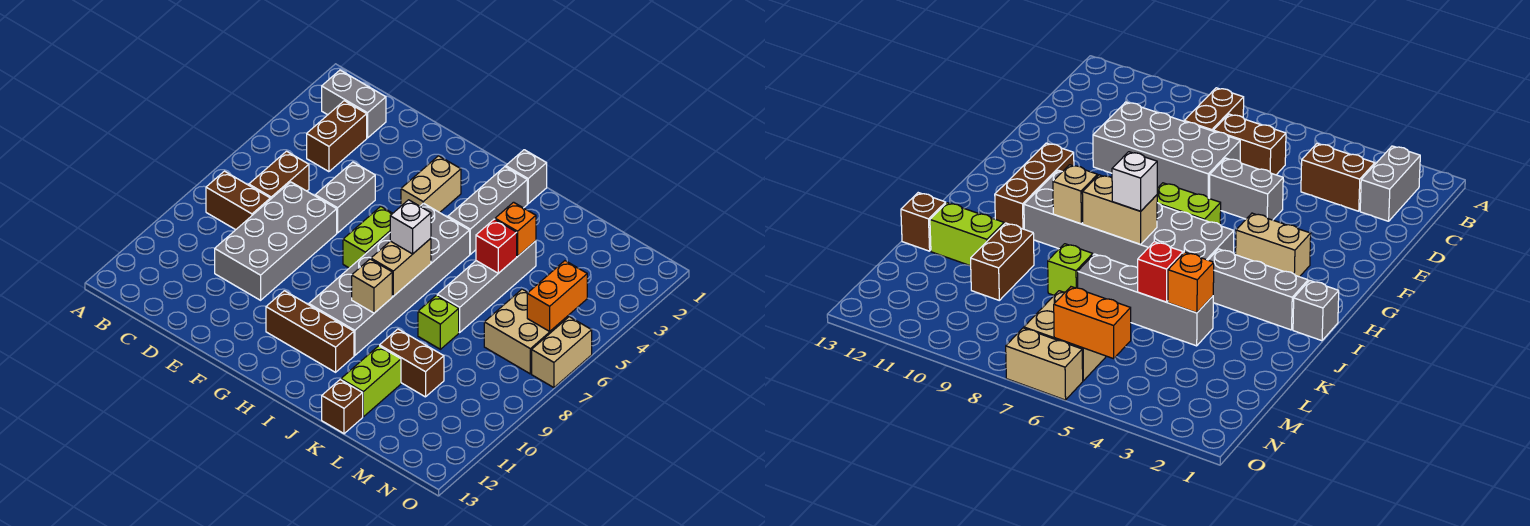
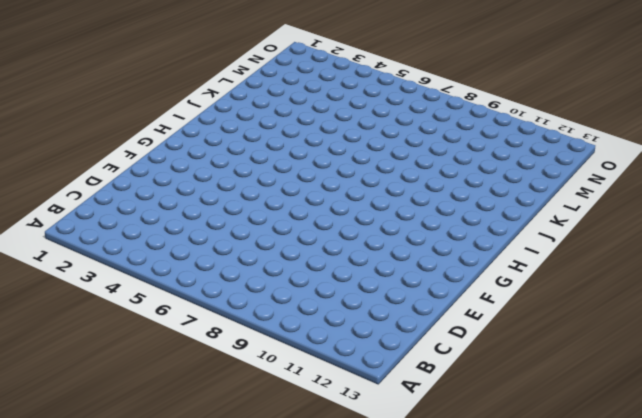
none -> grey 1x2 brick [322,70,386,138]
none -> brown 1x2 brick [206,171,270,230]
none -> brown 1x2 brick [307,101,367,172]

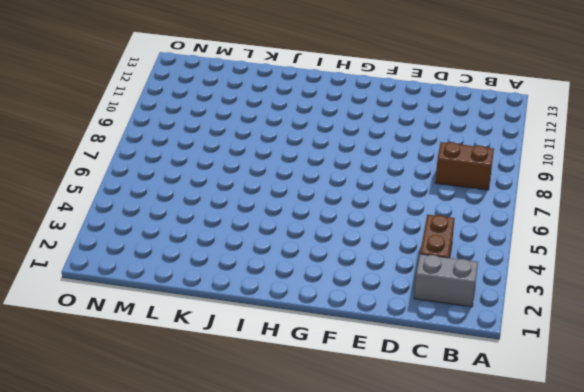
none -> brown 1x2 brick [249,151,309,199]
none -> grey 2x4 brick [215,182,337,300]
none -> grey 1x2 brick [315,162,375,233]

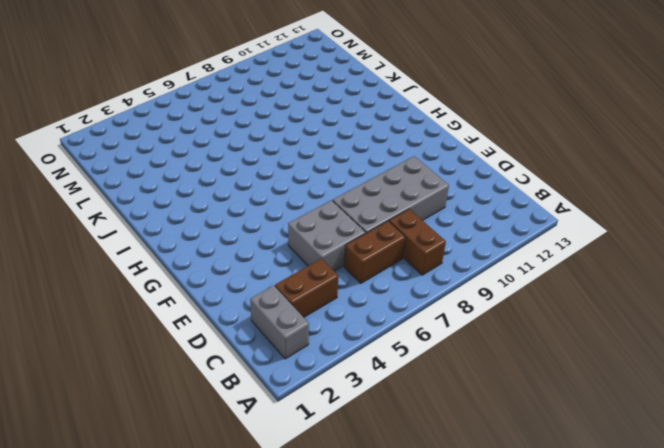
grey 2x2 brick [288,200,366,271] -> grey 1x2 brick [315,162,375,233]
none -> tan 1x2 brick [401,156,461,213]
none -> lime 1x2 brick [343,206,393,268]
none -> brown 1x3 brick [266,291,354,372]

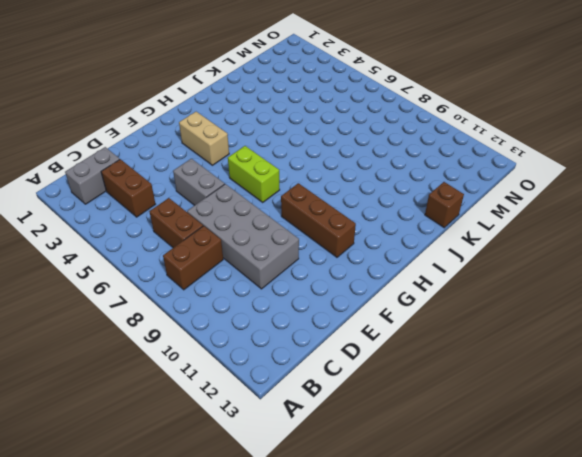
brown 1x3 brick [281,183,356,257] -> brown 1x3 brick turned to [266,291,354,372]
none -> grey 2x6 brick [309,203,470,356]
none -> grey 1x1 brick [506,150,547,204]
none -> grey 1x3 brick [448,167,527,254]

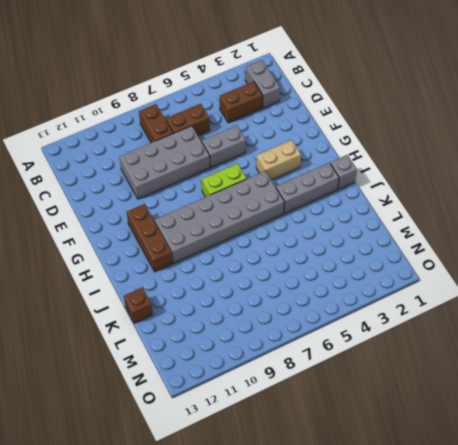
none -> grey 1x4 brick [437,241,536,332]
none -> lime 1x1 brick [418,295,459,349]
none -> brown 1x2 brick [380,329,444,397]

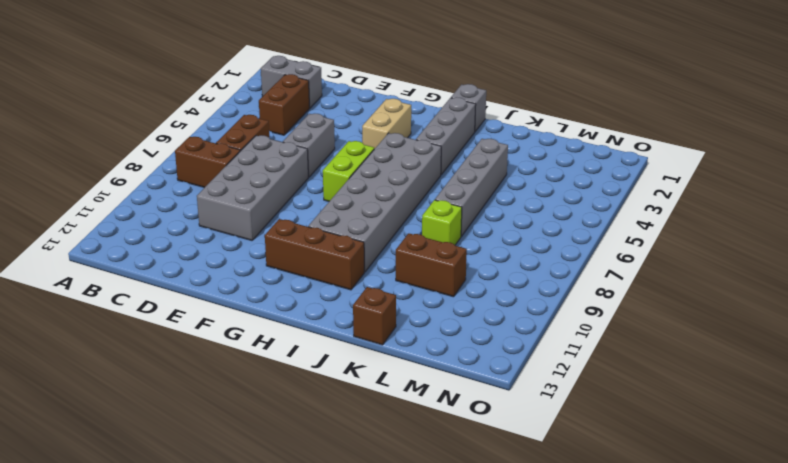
none -> lime 1x2 brick [341,346,401,417]
none -> tan 2x2 brick [484,289,568,374]
none -> tan 1x2 brick [532,317,592,388]

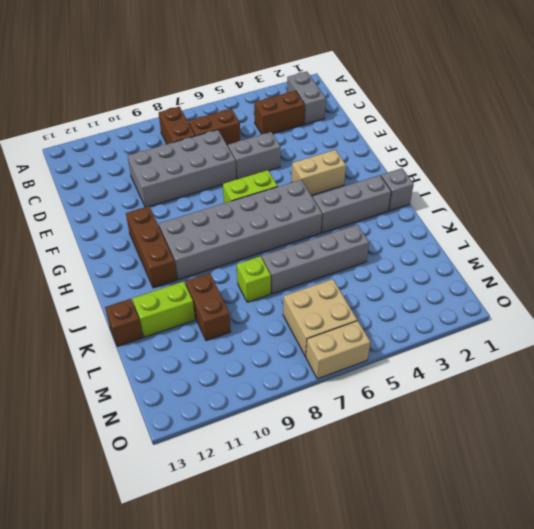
none -> tan 1x2 brick [371,239,431,296]
none -> tan 1x1 brick [352,259,392,313]
none -> orange 1x1 brick [495,202,536,256]

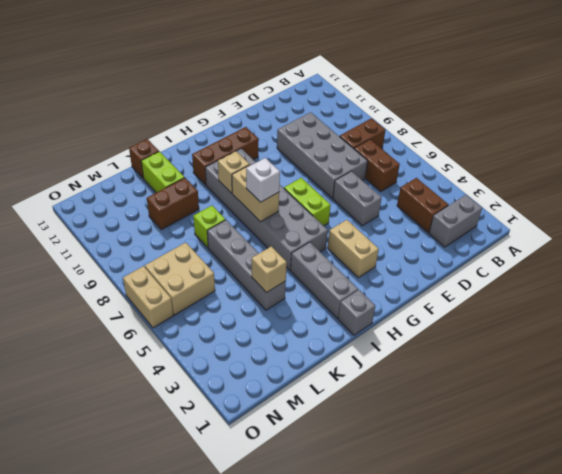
tan 1x1 brick [252,246,287,293] -> orange 1x1 brick [495,202,536,256]
none -> red 1x1 brick [476,219,517,273]
none -> orange 1x2 brick [527,261,587,331]

